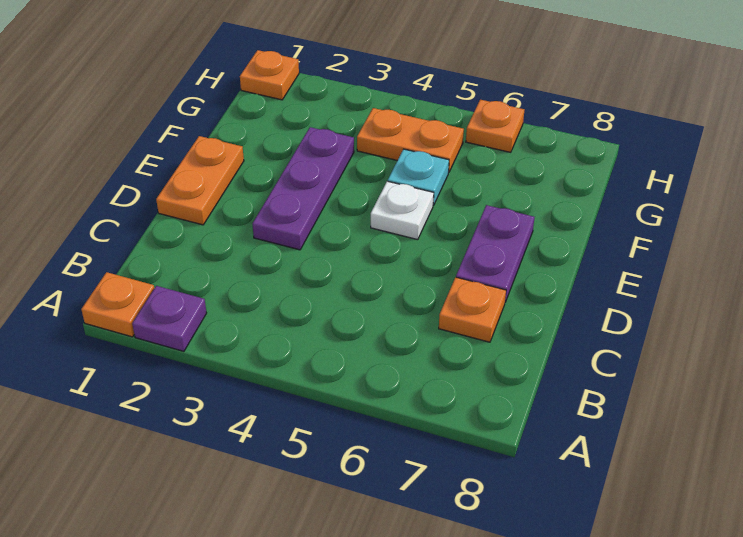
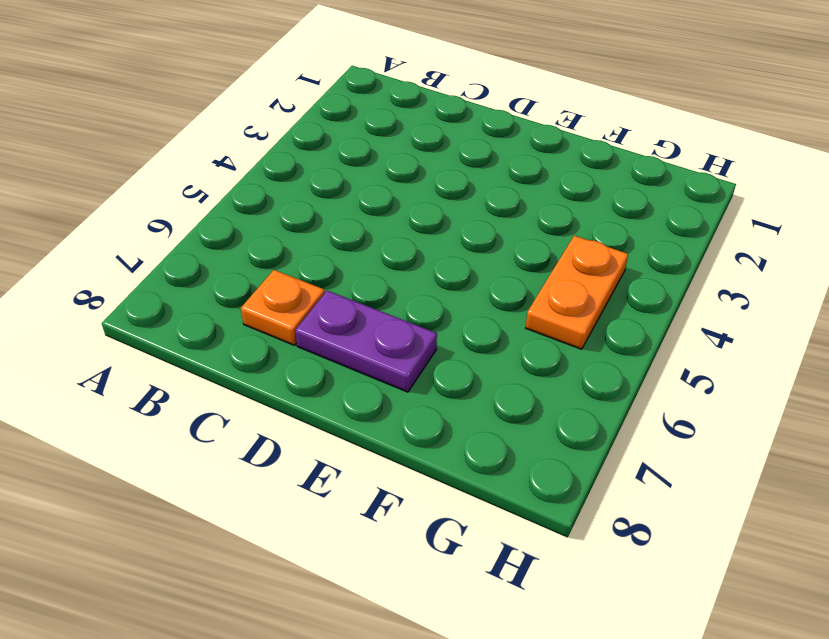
none -> orange 1x1 plate [81,272,154,337]
none -> purple 1x1 plate [132,286,206,351]

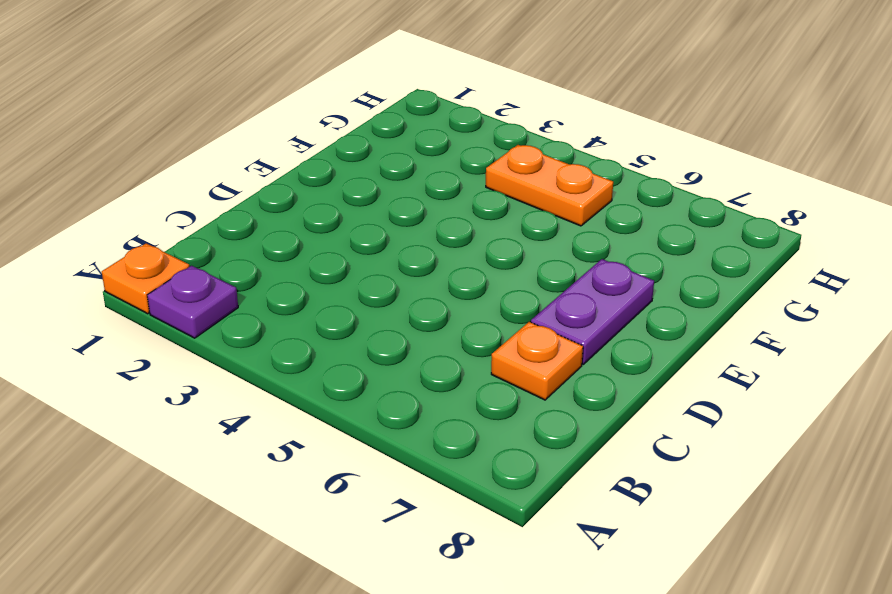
none -> orange 1x2 plate [156,136,244,225]
none -> purple 1x3 plate [253,127,354,250]

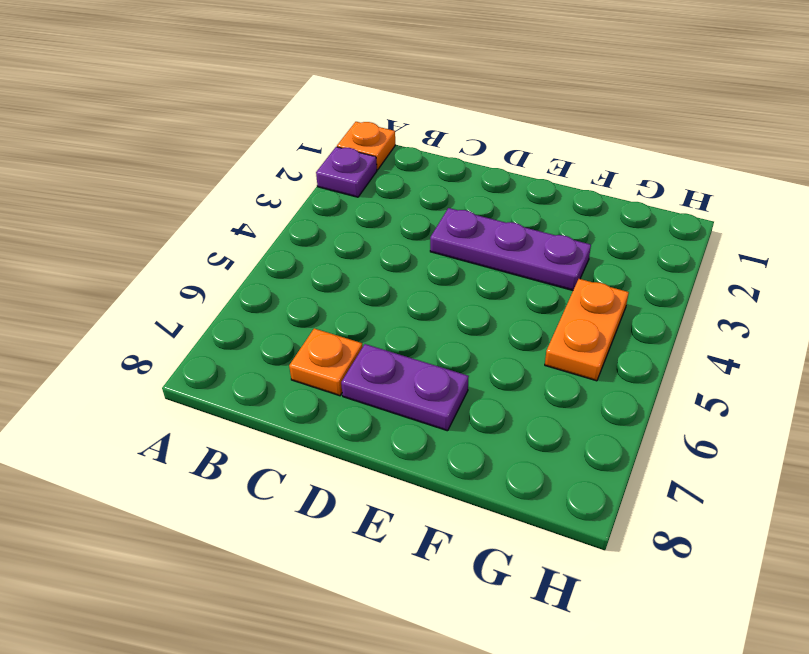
none -> orange 1x2 plate [156,136,244,225]
none -> white 1x1 plate [371,181,434,240]

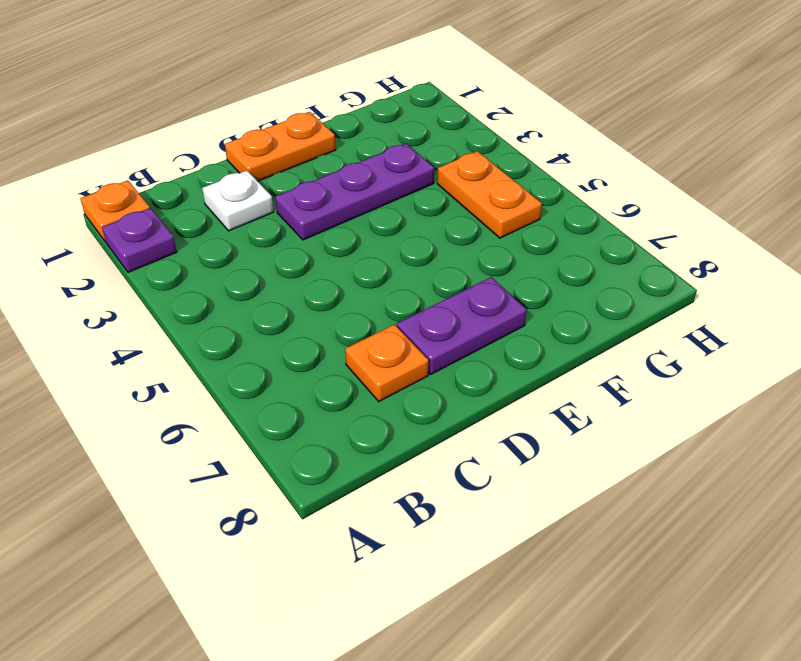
white 1x1 plate [202,171,273,231] -> white 1x1 plate moved to [371,181,434,240]
none -> cyan 1x1 plate [388,149,449,205]
none -> orange 1x1 plate [240,50,299,100]

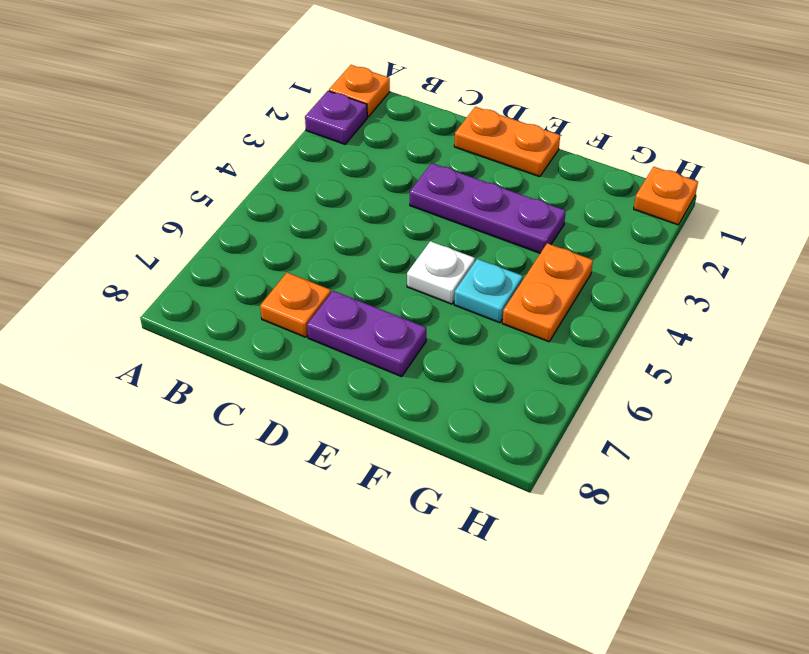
none -> orange 1x1 plate [466,100,524,152]

